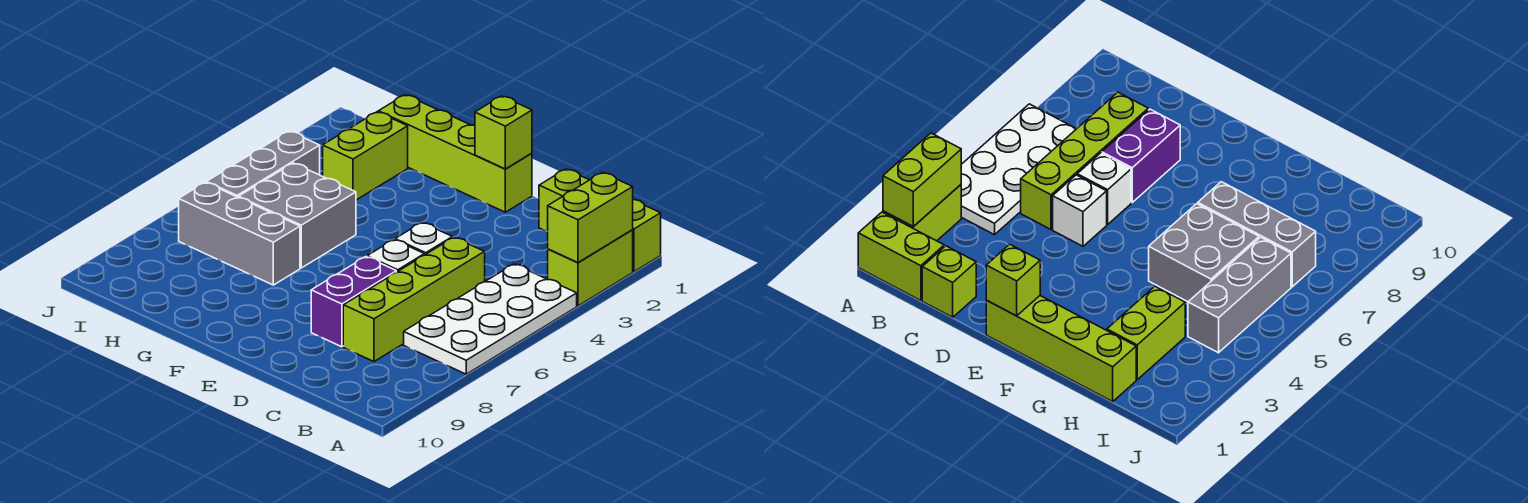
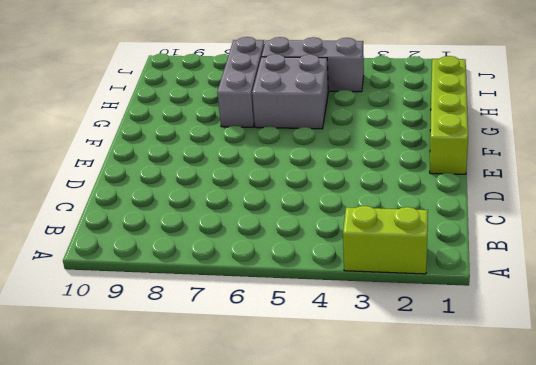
none -> lime 1x2 brick [633,200,661,272]
none -> white 2x4 plate [404,264,577,374]
none -> lime 1x1 brick [539,169,589,232]

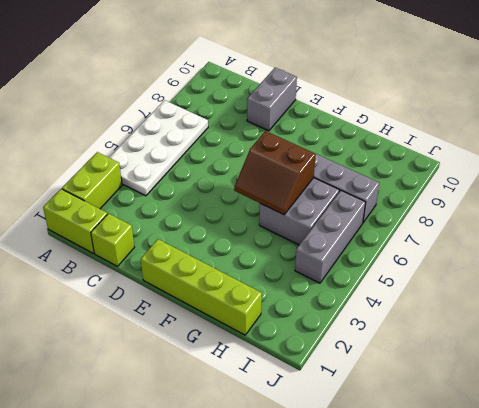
grey 1x2 brick [247,68,297,131] -> none
brown 2x2 slope [234,131,316,215] -> none
none -> lime 1x4 brick [343,237,485,362]
none -> white 1x1 brick [395,222,452,255]
none -> white 1x1 brick [367,240,424,272]

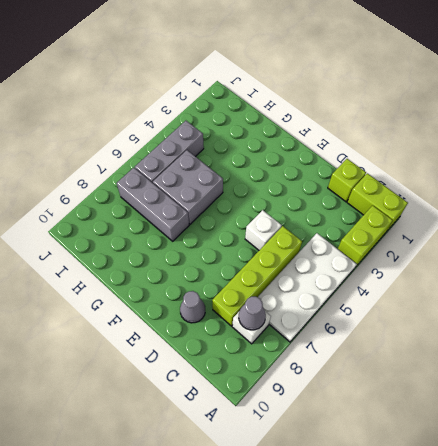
white 1x1 brick [232,312,271,344] -> white 1x1 brick moved to [367,240,424,272]
grey 1x1 cone [239,297,266,330] -> none
grey 1x1 cone [180,291,205,323] -> none
none -> purple 1x2 brick [311,257,396,347]
none -> lime 1x4 brick [378,95,532,212]
none -> lime 1x2 brick [323,112,408,200]

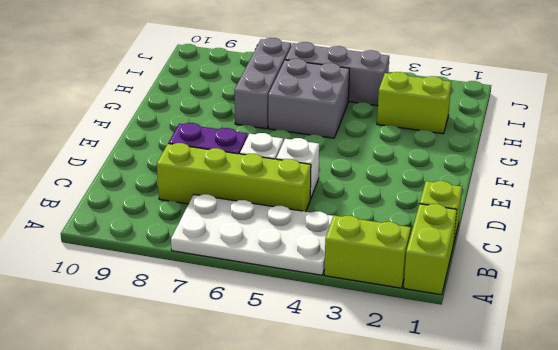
none -> lime 1x4 brick [378,95,532,212]
none -> lime 1x2 brick [548,173,633,263]
none -> lime 1x1 brick [475,96,532,169]

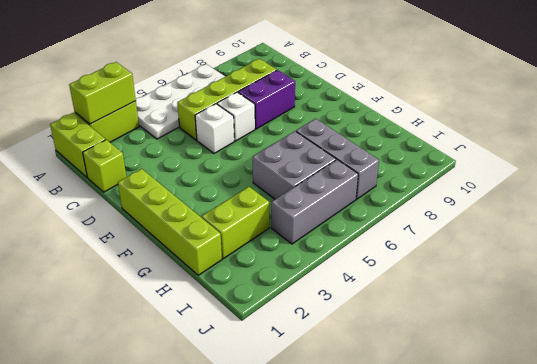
none -> lime 1x1 brick [475,96,532,169]

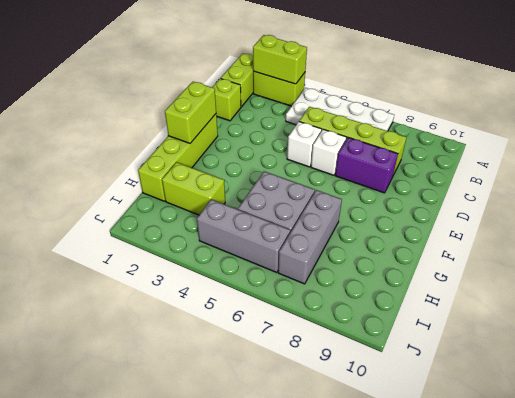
lime 1x2 brick [165,82,216,143] -> lime 1x1 brick [475,96,532,169]

